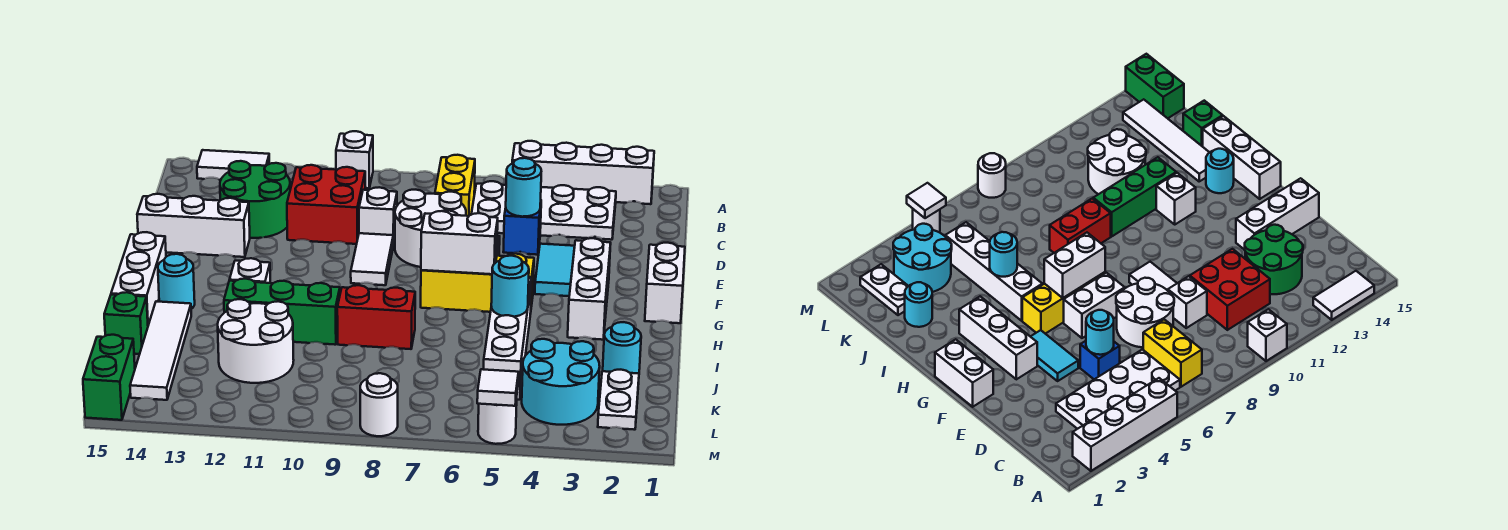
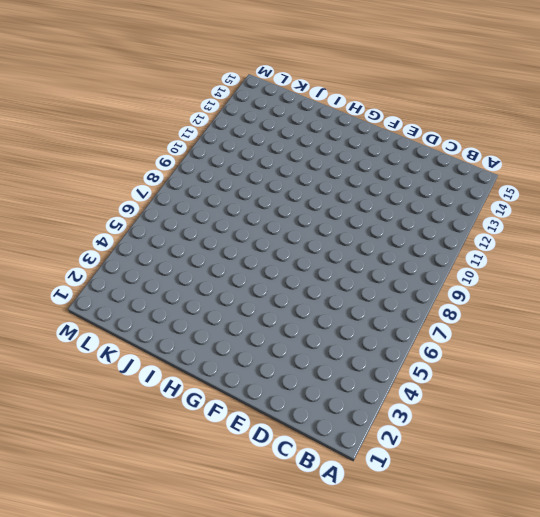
none -> white 1x4 brick [512,141,654,204]
none -> white 1x1 brick [336,131,373,188]
none -> white 1x2 tile [197,150,270,180]
none -> white 2x4 plate [471,181,616,240]

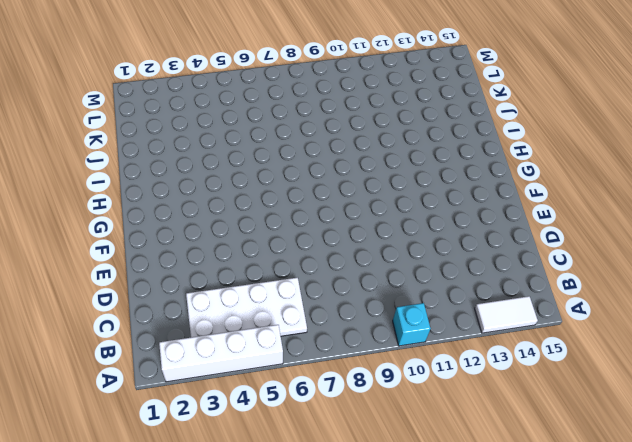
cyan 1x1 brick [393,303,431,346] -> white 1x1 brick [336,131,373,188]
none -> yellow 1x2 brick [435,155,475,216]
none -> red 2x2 brick [287,165,365,244]
none -> green 2x2 round brick [220,161,290,238]
none -> blue 1x1 brick [503,203,541,255]

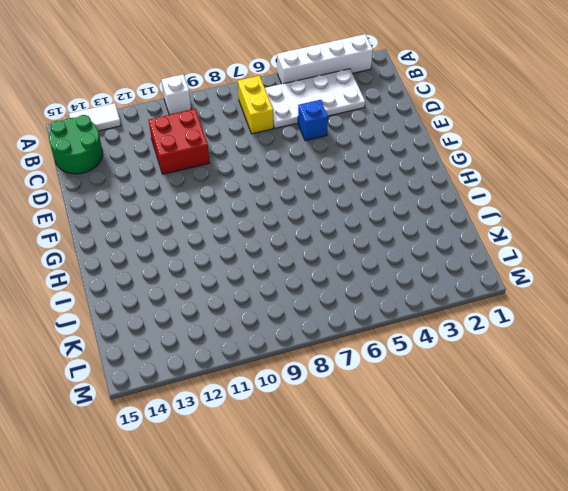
green 2x2 round brick [49,115,103,174] -> green 2x2 round brick moved to [220,161,290,238]
none -> white 2x2 round brick [395,190,466,267]
none -> white 1x1 brick [359,187,397,246]
none -> cyan 1x2 tile [535,244,575,296]
none -> white 1x2 tile [351,233,393,285]

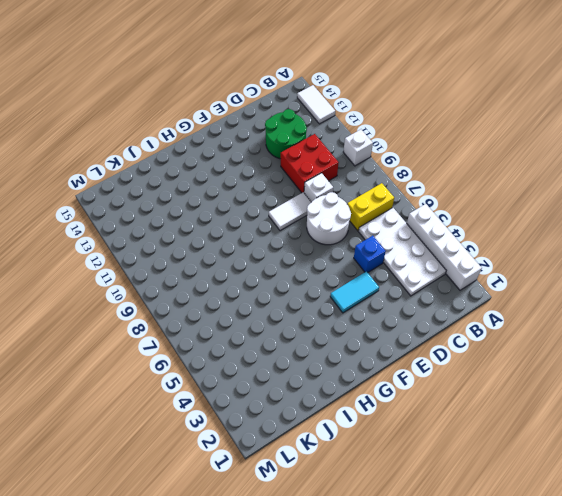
none -> white 1x3 brick [137,194,250,257]
none -> white 1x2 brick [645,243,685,323]
none -> white 1x3 brick [568,238,611,340]
none -> white 1x2 brick [1064,273,1125,338]

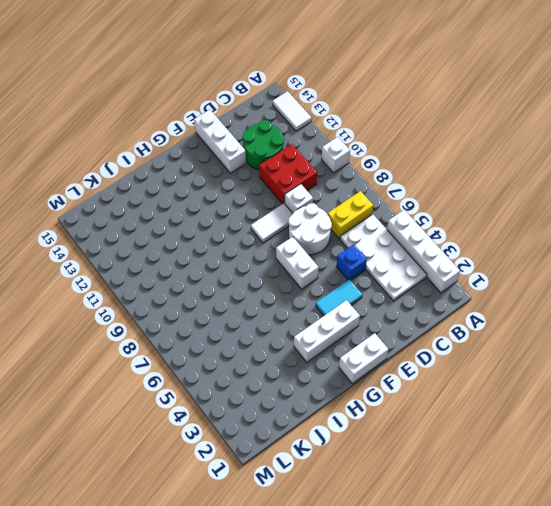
none -> yellow 1x3 brick [421,254,534,314]
none -> white 1x3 brick [111,232,166,325]
none -> white 1x4 brick [484,278,532,400]
none -> white 1x1 brick [230,258,270,283]

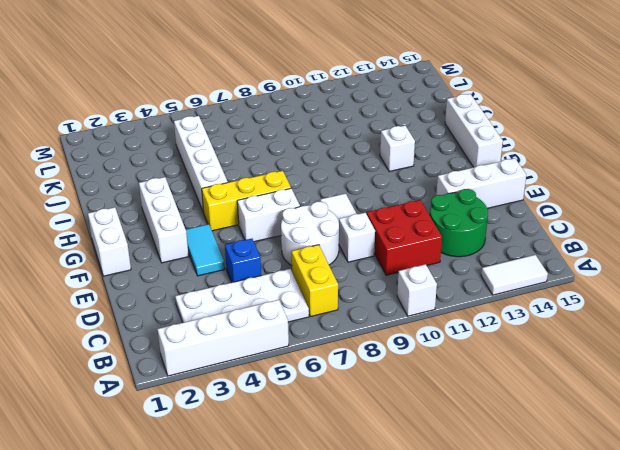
none -> cyan 1x1 round brick [158,254,195,309]
none -> red 1x2 brick [337,285,415,349]
none -> green 1x3 brick [224,279,340,345]
none -> white 1x4 tile [130,301,191,400]

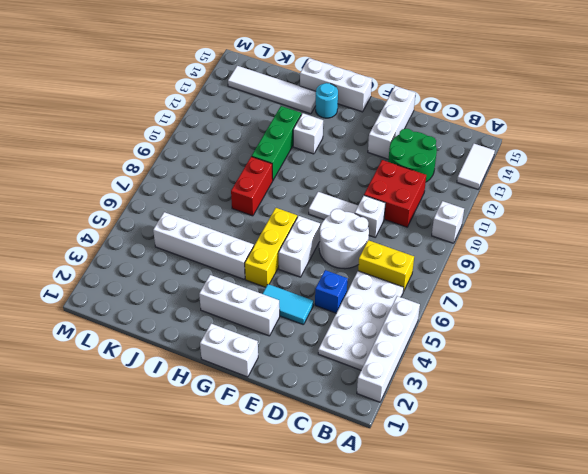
none -> cyan 1x1 round brick [603,322,641,374]
none -> white 2x2 round brick [218,299,294,383]
none -> green 1x1 brick [104,292,148,354]
none -> white 1x2 plate [598,370,639,430]

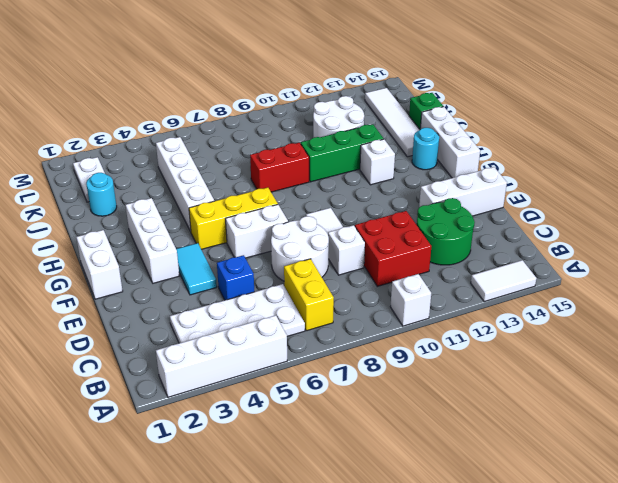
none -> cyan 2x2 round brick [522,339,600,425]
none -> green 1x2 brick [83,335,135,420]
none -> white 1x1 round brick [478,398,517,444]
none -> white 1x1 round brick [360,373,398,436]

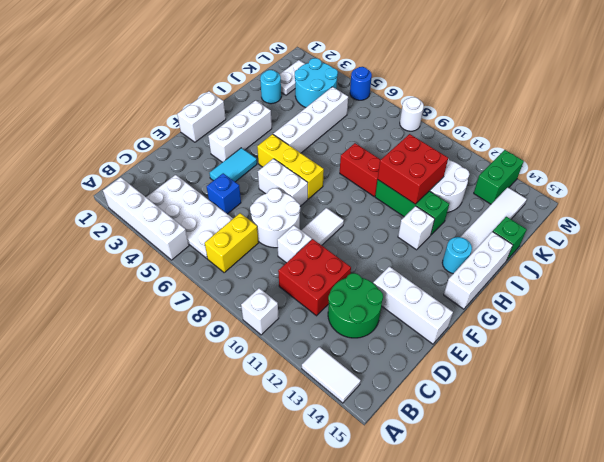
red 2x2 brick [378,134,448,204] -> none
green 1x2 brick [474,150,524,204] -> green 1x2 brick moved to [83,335,135,420]
blue 1x1 round brick [350,67,372,100] -> white 1x1 round brick [478,398,517,444]
none -> cyan 1x1 round brick [506,158,541,217]
none -> white 1x2 brick [421,211,498,274]
none -> cyan 1x1 round brick [491,256,529,317]
none -> white 1x1 tile [477,369,518,406]

